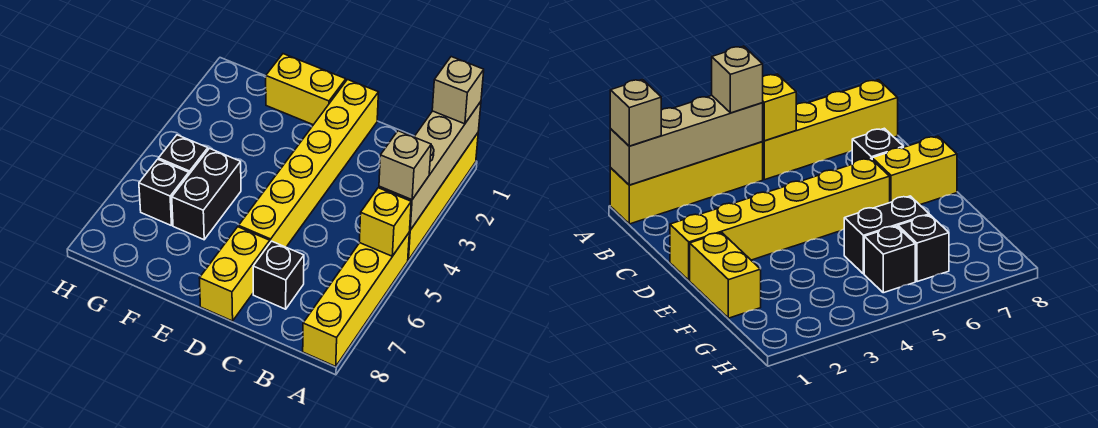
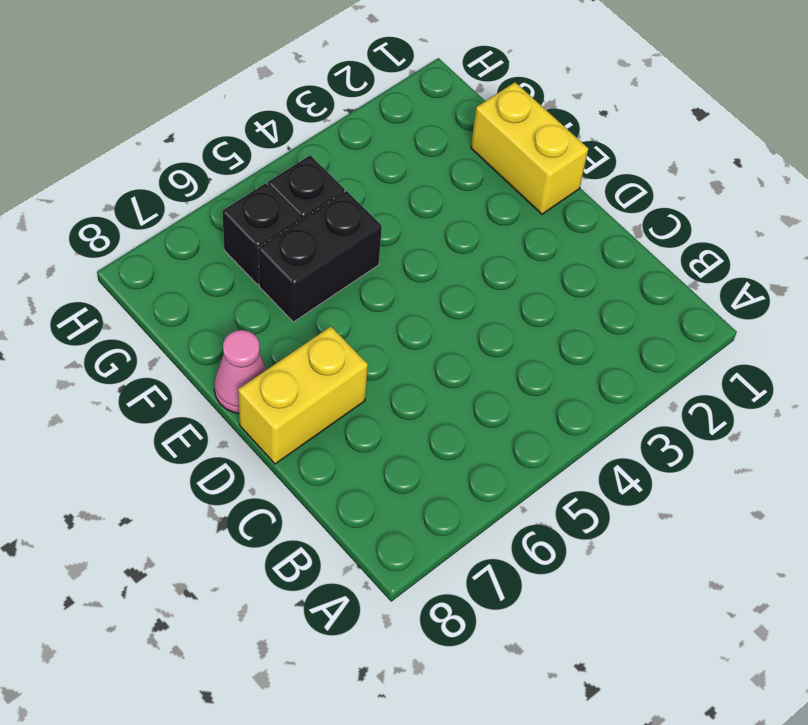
pink 1x1 cone [214,330,267,413] -> none
none -> yellow 1x4 brick [408,133,478,260]
none -> yellow 1x4 brick [303,233,409,367]
none -> black 1x1 brick [253,241,304,309]

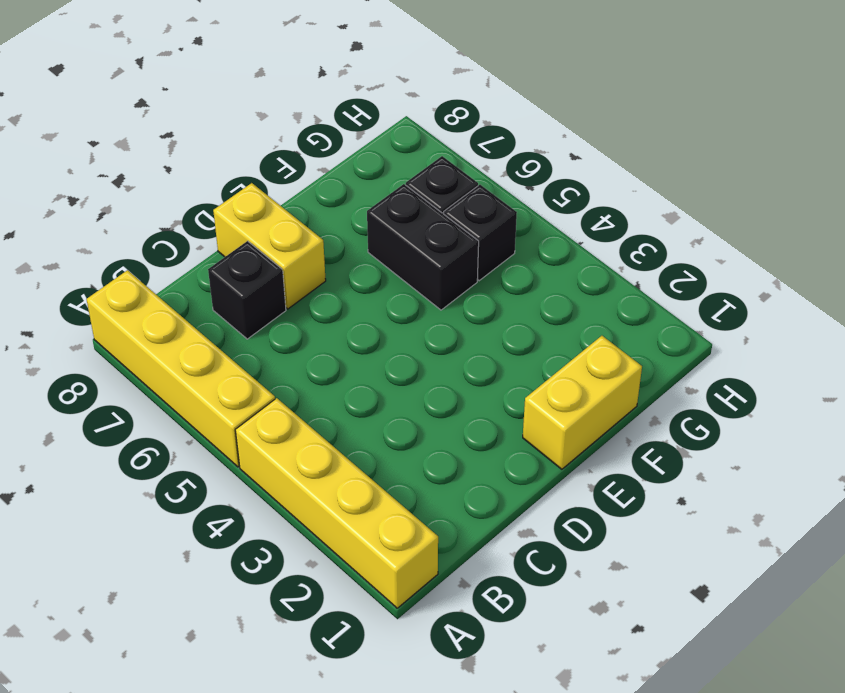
none -> yellow 1x6 brick [239,80,379,247]
none -> tan 1x4 brick [379,102,481,230]
none -> yellow 1x1 brick [359,188,411,256]

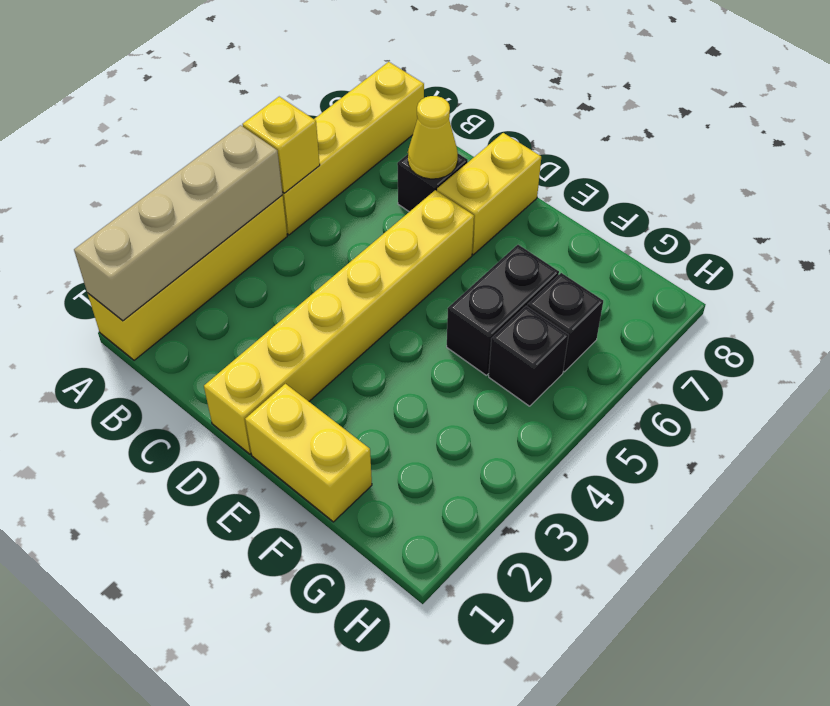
yellow 1x1 cone [408,96,458,179] -> none
none -> tan 1x1 brick [432,57,484,124]
none -> tan 1x1 brick [379,131,431,200]

